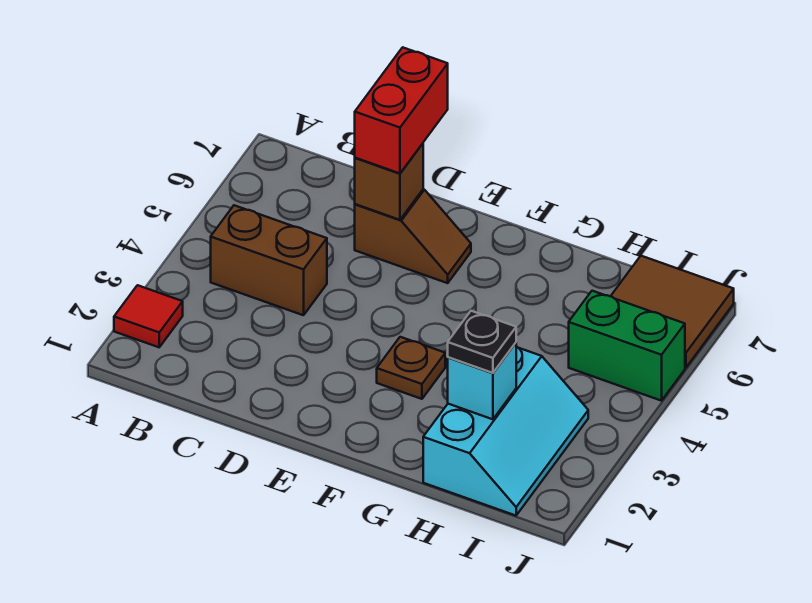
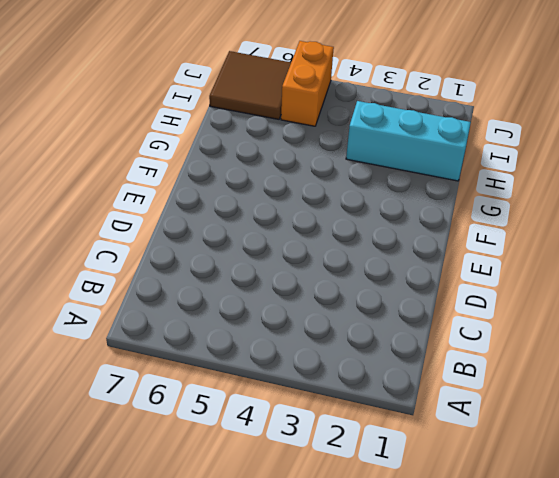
orange 1x2 brick [281,41,334,126] -> green 1x2 brick [569,291,685,401]
none -> red 1x1 tile [114,285,183,347]
none -> brown 1x2 brick [211,205,327,315]

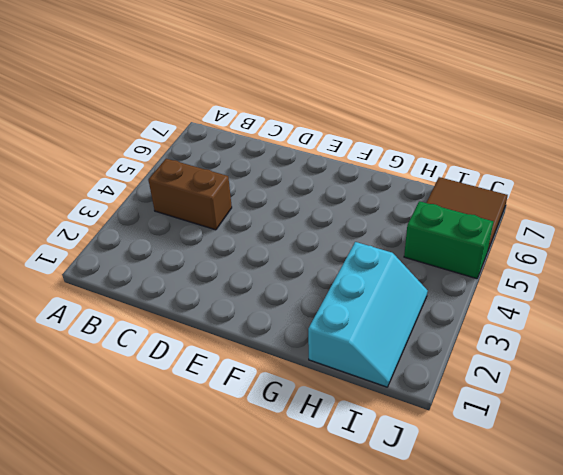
none -> red 1x1 tile [114,285,183,347]
none -> brown 1x2 slope [355,189,471,283]

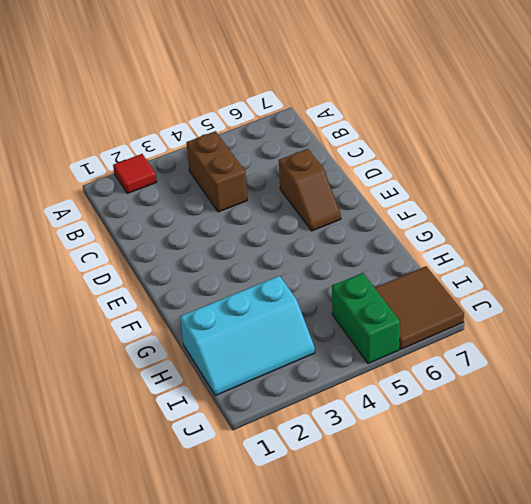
none -> brown 1x1 plate [377,337,445,399]
none -> brown 1x1 brick [355,144,423,220]

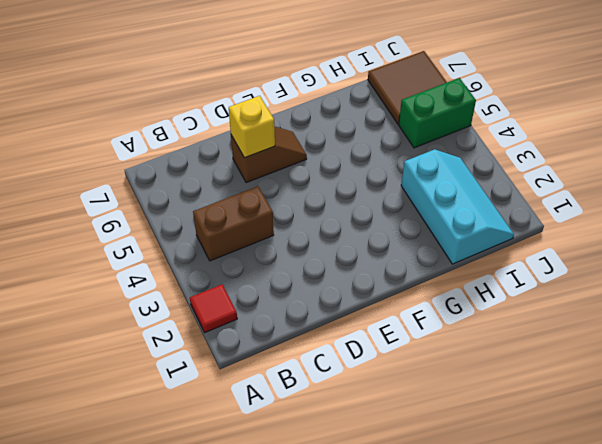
yellow 1x1 brick [229,96,275,158] -> brown 1x1 brick [355,144,423,220]
none -> brown 1x1 plate [377,337,445,399]
none -> cyan 1x1 brick [448,343,516,419]

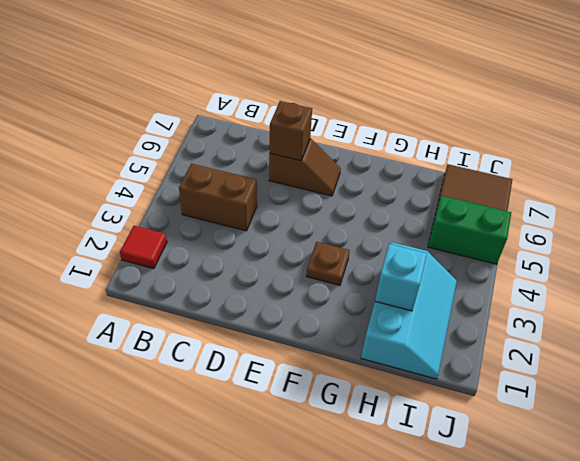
none -> red 1x2 brick [355,47,448,173]
none -> black 1x1 plate [448,311,516,373]

